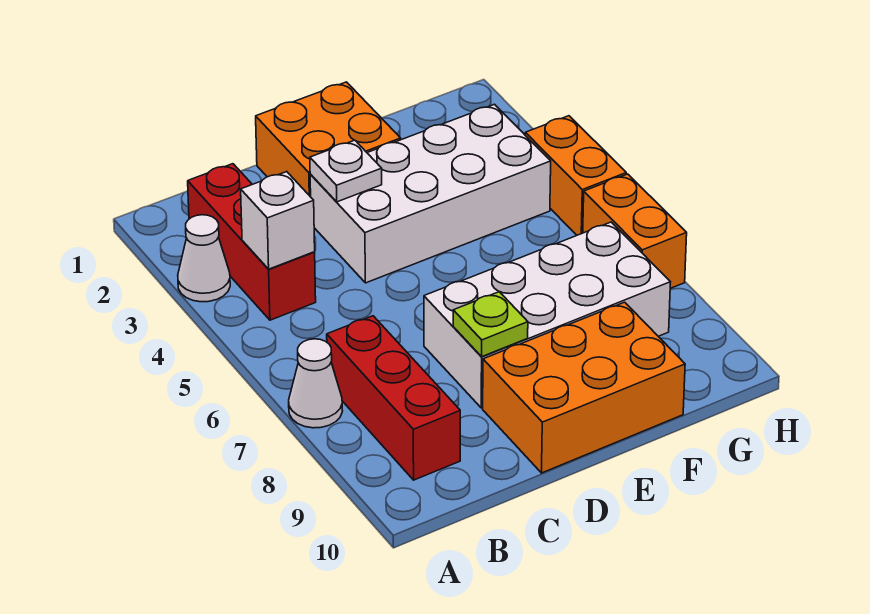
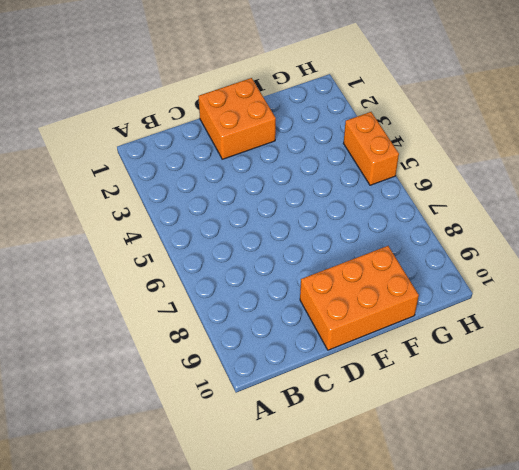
none -> white 1x1 cone [178,215,230,302]
none -> white 1x1 cone [289,339,342,428]
none -> red 1x3 brick [188,164,316,320]

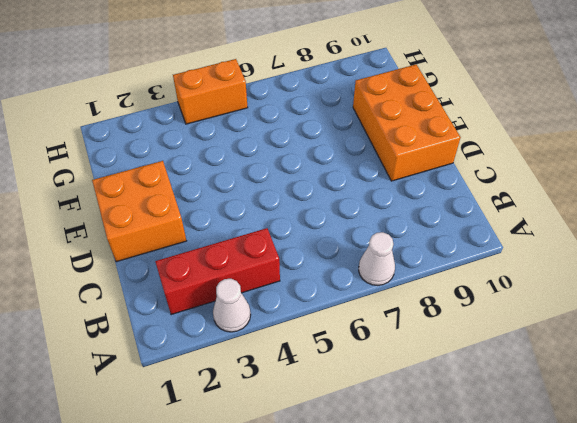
none -> red 1x3 brick [327,316,460,480]
none -> white 2x4 brick [310,104,551,283]
none -> white 2x4 brick [424,222,670,408]

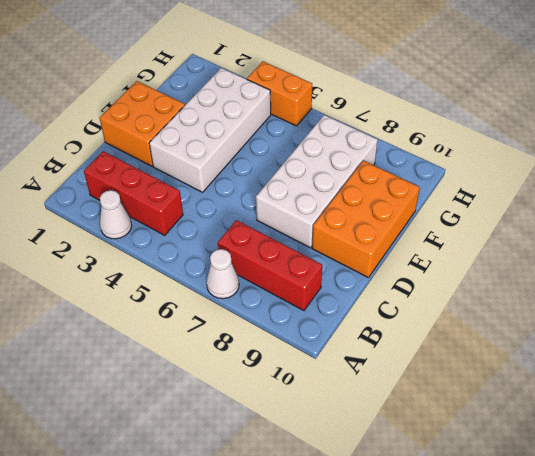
none -> orange 1x2 brick [583,174,687,288]
none -> white 1x1 brick [241,172,315,269]
none -> white 1x1 plate [310,140,382,202]

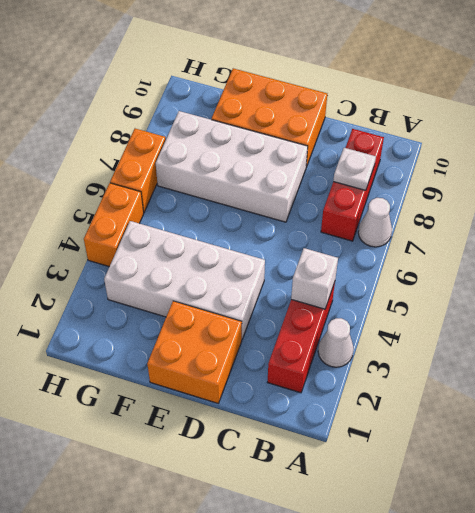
white 1x1 plate [333,148,376,190] -> white 1x1 plate moved to [310,140,382,202]
none -> lime 1x1 plate [453,292,528,357]

